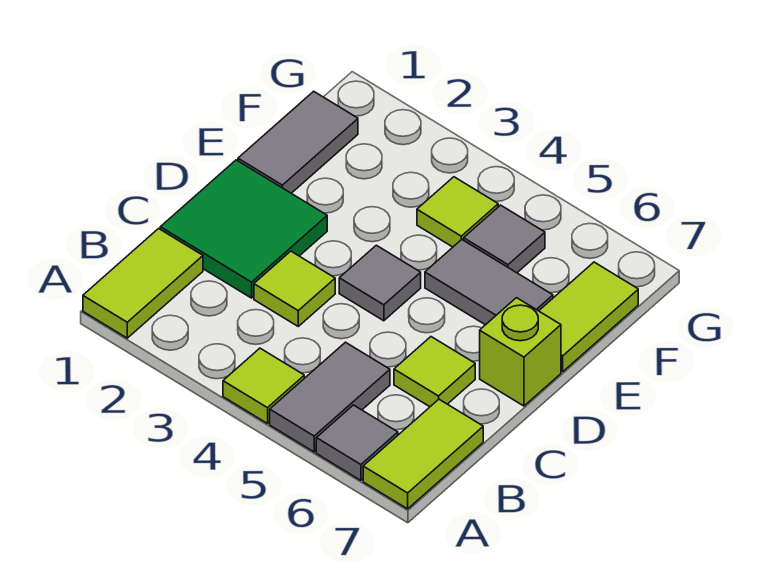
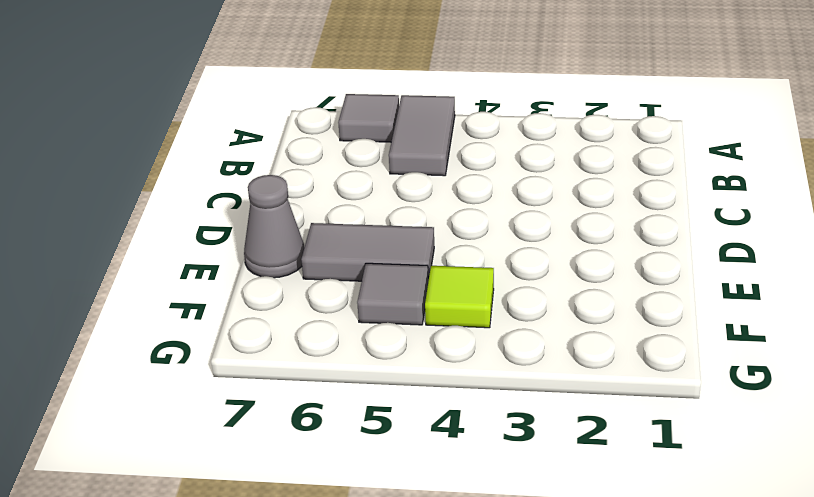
grey 1x1 cone [244,175,304,278] -> lime 1x2 tile [539,262,638,372]
none -> lime 1x2 tile [83,229,203,338]
none -> lime 1x1 tile [223,348,304,424]
none -> lime 1x2 tile [363,399,483,509]

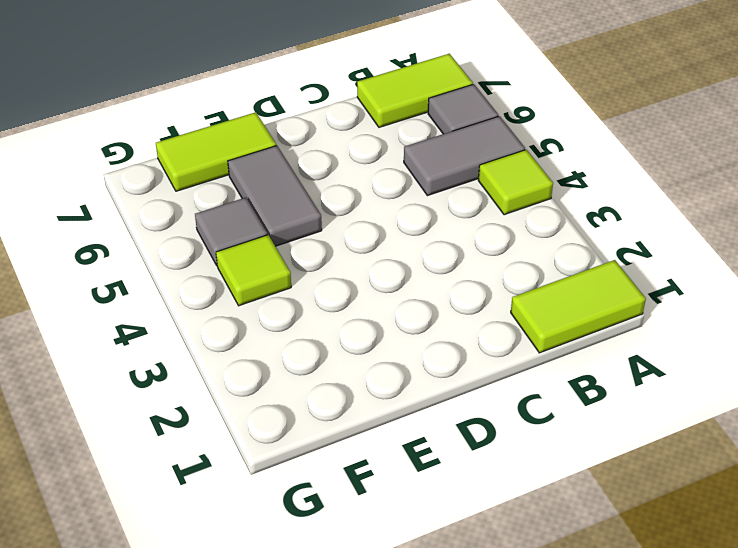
none -> green 2x2 tile [160,160,327,298]
none -> lime 1x1 tile [254,251,335,326]
none -> lime 1x1 tile [394,337,475,407]

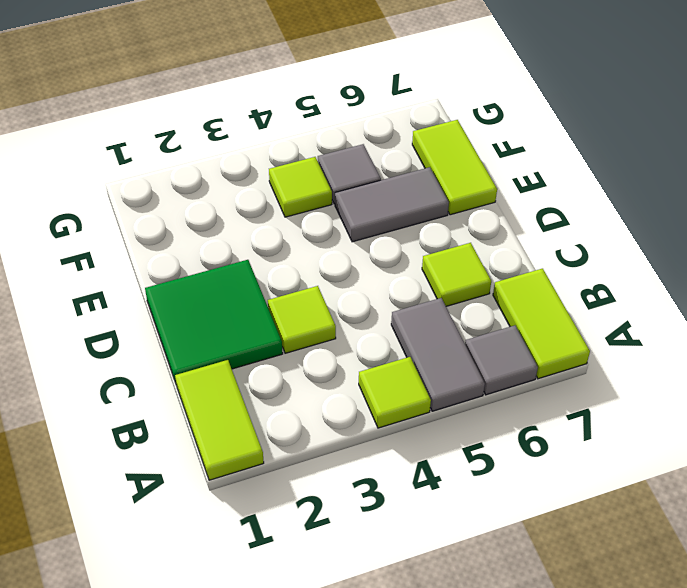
none -> grey 1x1 tile [339,245,421,321]
none -> lime 1x1 brick [480,298,561,406]
none -> grey 1x2 tile [238,91,358,193]

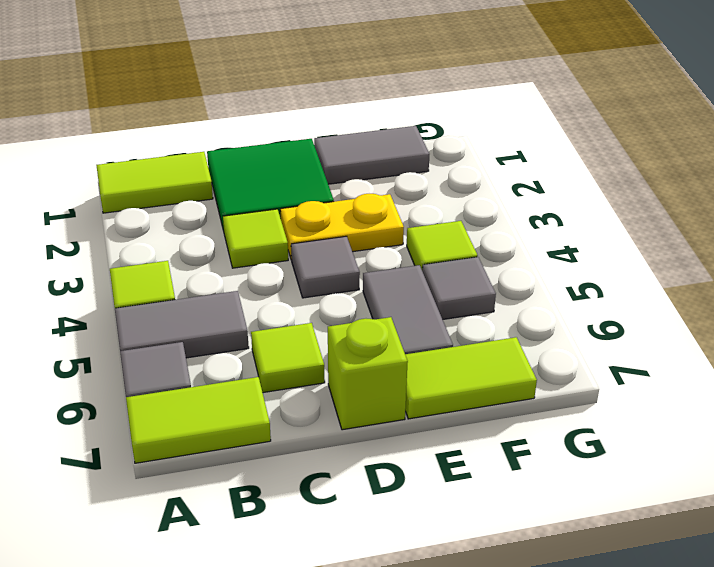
yellow 1x2 plate [280,194,404,260] -> none

